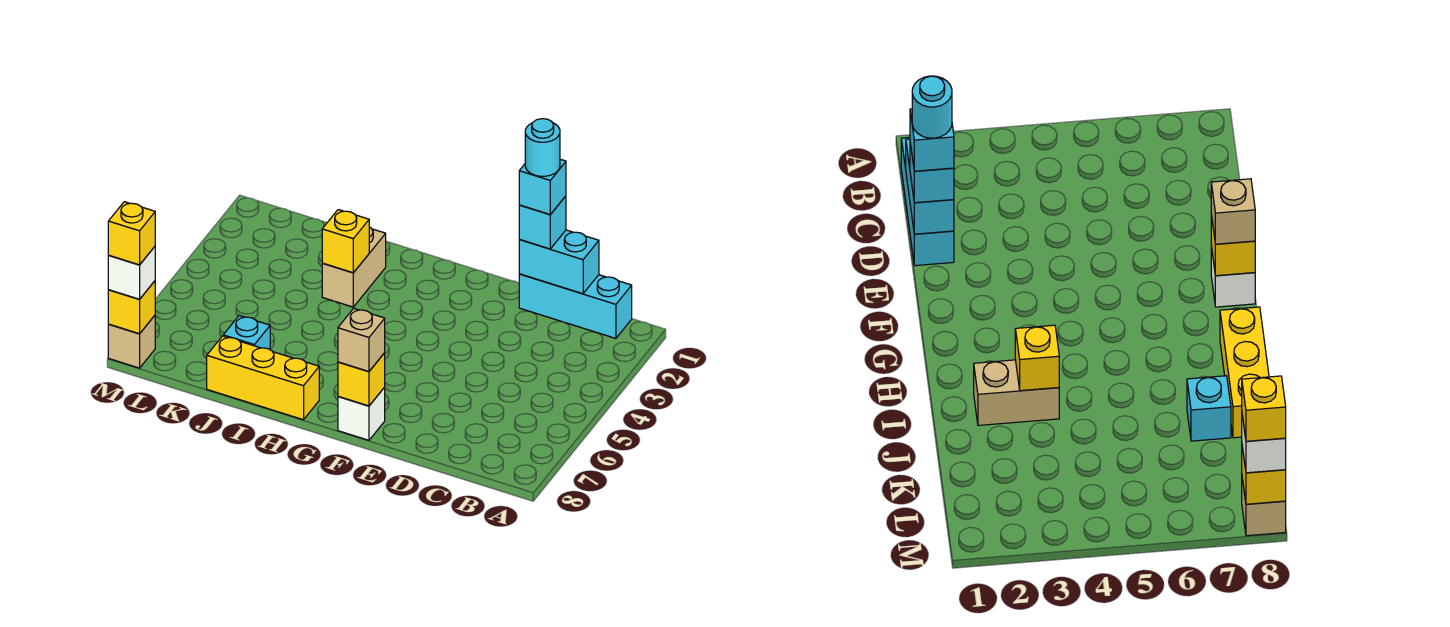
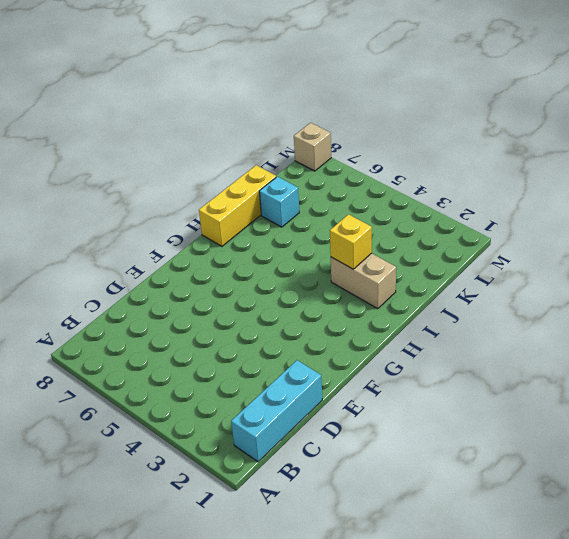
none -> white 1x1 brick [338,387,385,440]
none -> cyan 1x2 brick [519,230,599,294]
none -> yellow 1x1 brick [338,353,385,406]

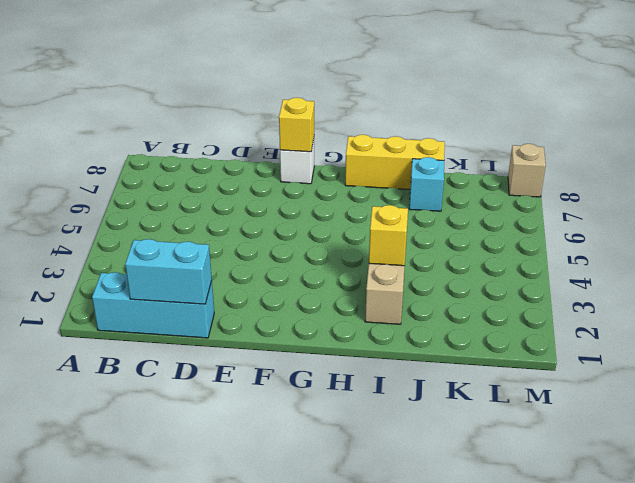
none -> yellow 1x1 brick [108,281,155,334]
none -> cyan 1x1 brick [519,196,566,249]
none -> tan 1x1 brick [338,308,385,372]

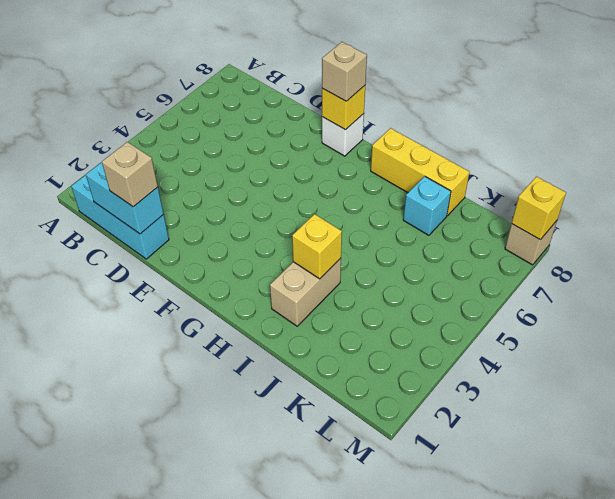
tan 1x1 brick [102,142,158,207] -> cyan 1x1 brick [519,196,566,249]
none -> white 1x1 brick [108,247,155,299]
none -> cyan 1x1 brick [519,159,566,214]
none -> yellow 1x1 brick [108,202,155,265]

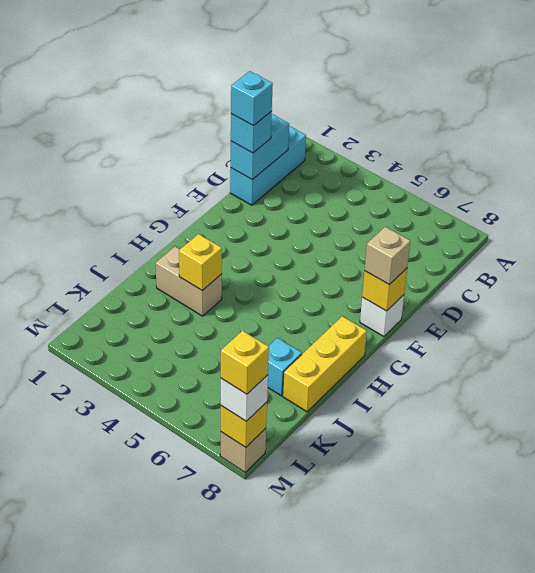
none -> cyan 1x1 round brick [525,119,560,176]

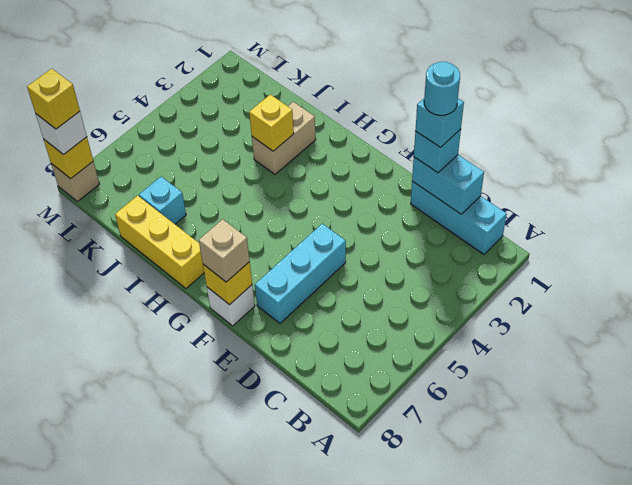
cyan 1x3 brick [255,224,346,323] -> none

